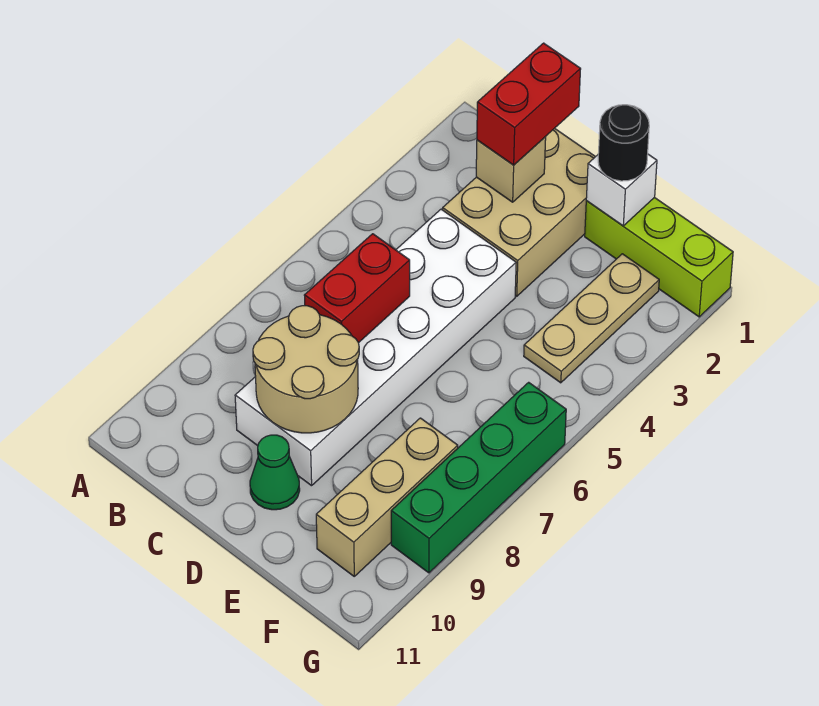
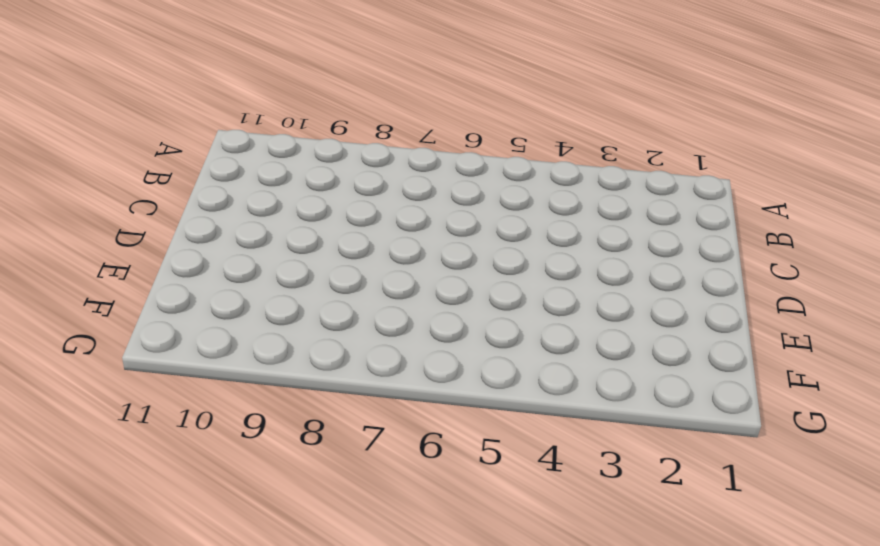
none -> tan 2x3 brick [443,128,595,296]
none -> white 2x6 brick [235,209,516,486]
none -> green 1x1 cone [250,435,300,510]

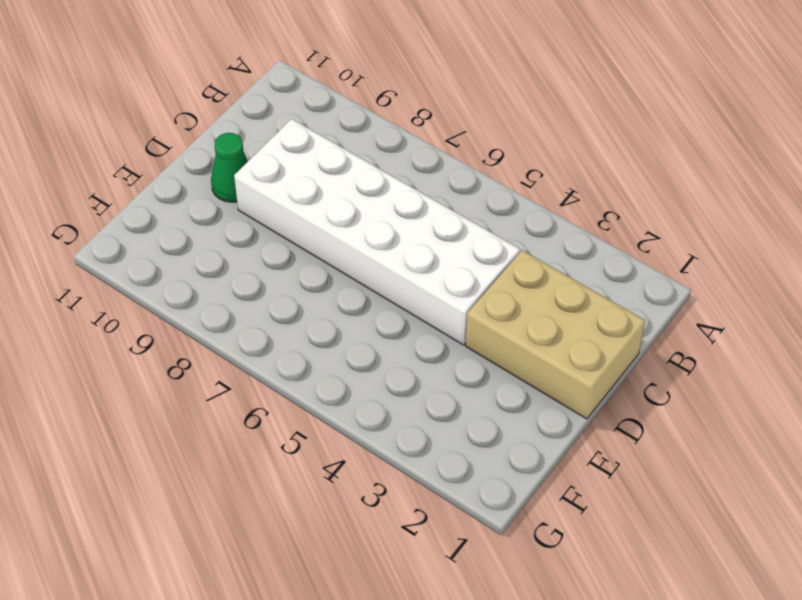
none -> lime 1x3 brick [585,197,733,317]
none -> tan 1x3 plate [524,254,659,383]
none -> tan 1x3 brick [316,418,458,576]

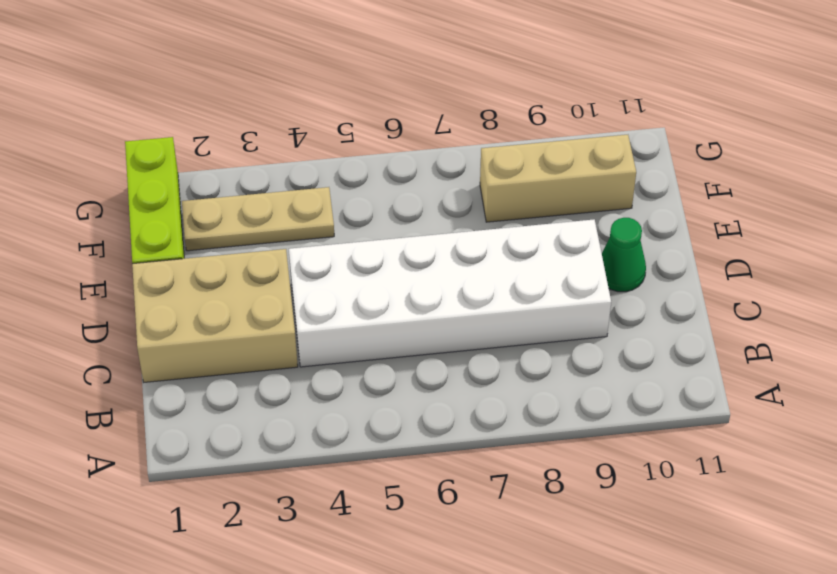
none -> green 1x4 brick [391,382,566,573]
none -> tan 1x1 brick [476,137,546,202]
none -> red 1x2 brick [304,234,410,343]

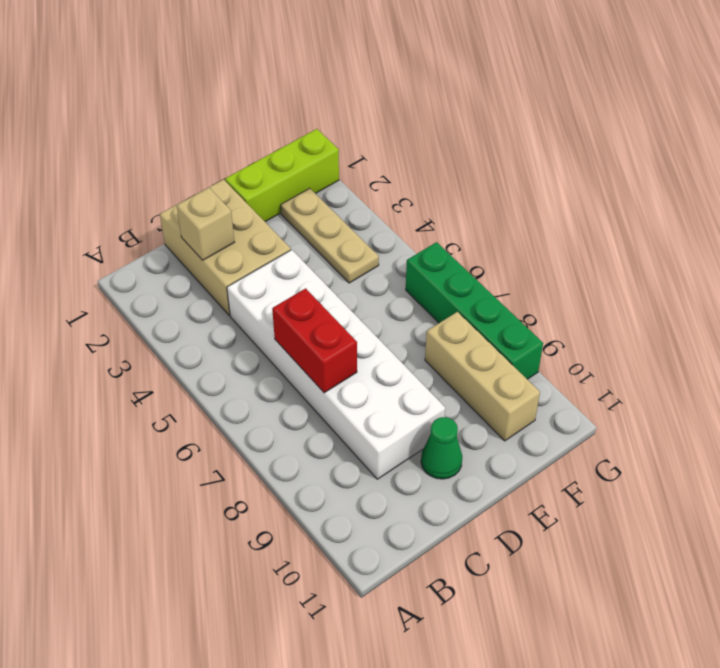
none -> tan 2x2 round brick [253,306,359,433]
none -> white 1x1 brick [586,154,657,226]
none -> red 1x2 brick [477,43,581,165]

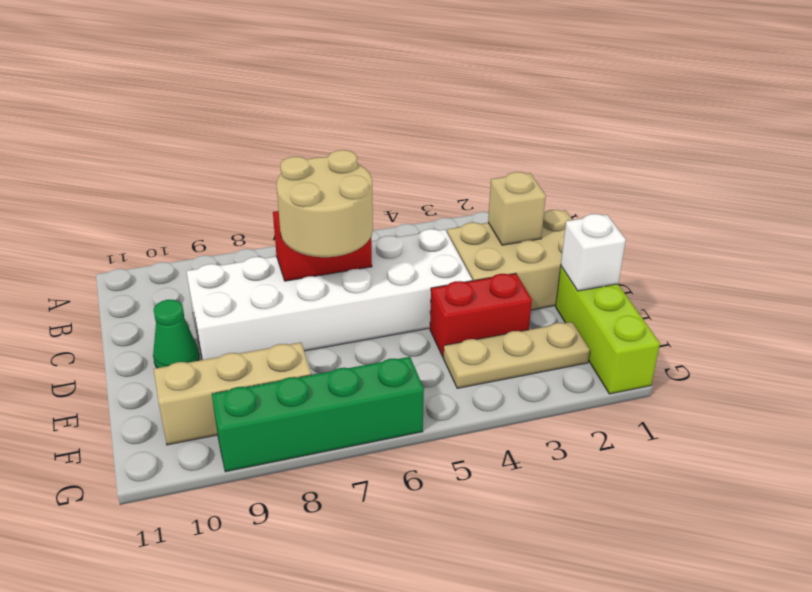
tan 2x2 round brick [277,150,373,257] -> tan 2x2 round brick moved to [253,306,359,433]
red 1x2 brick [430,273,532,357] -> red 1x2 brick moved to [477,43,581,165]
none -> black 1x1 round brick [598,105,649,181]

